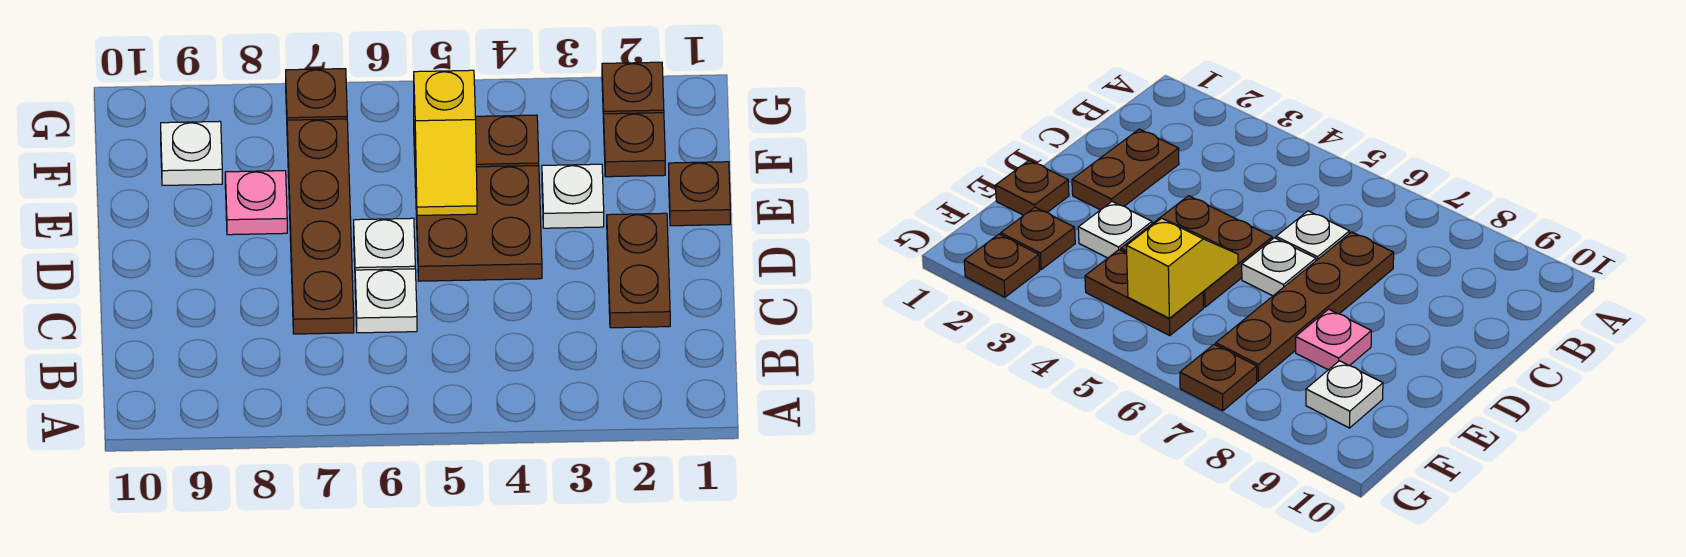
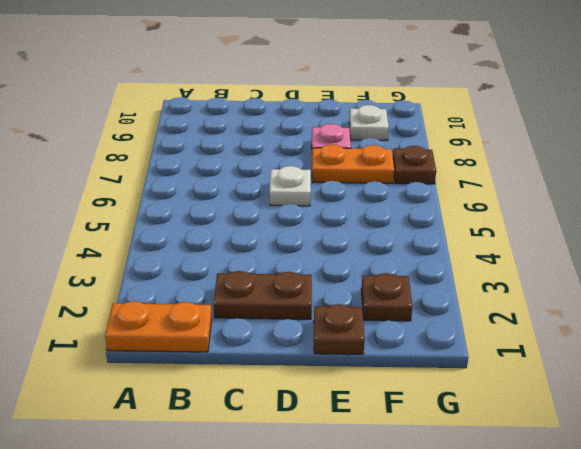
orange 1x2 plate [105,301,212,352] -> none
orange 1x2 plate [312,145,394,183] -> brown 1x4 plate [287,119,354,334]
none -> white 1x1 plate [355,269,417,333]
none -> brown 2x2 plate [415,166,542,281]
none -> white 1x1 plate [542,164,604,228]

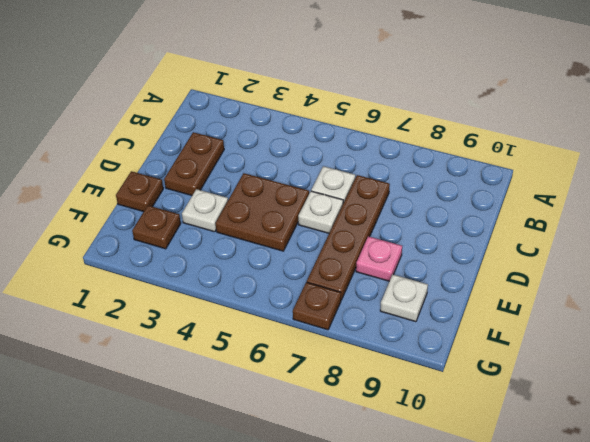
none -> brown 1x2 plate [414,115,539,167]
none -> brown 1x1 plate [602,62,664,123]
none -> yellow 1x2 slope [414,70,477,215]

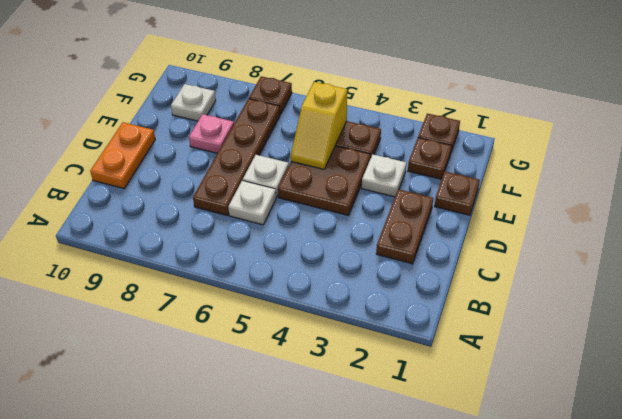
orange 1x2 plate [90,122,155,189] -> none

